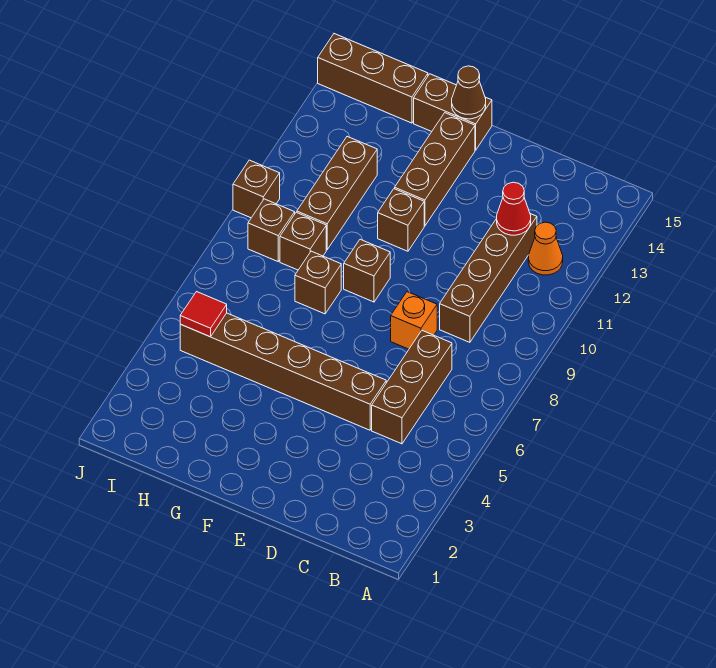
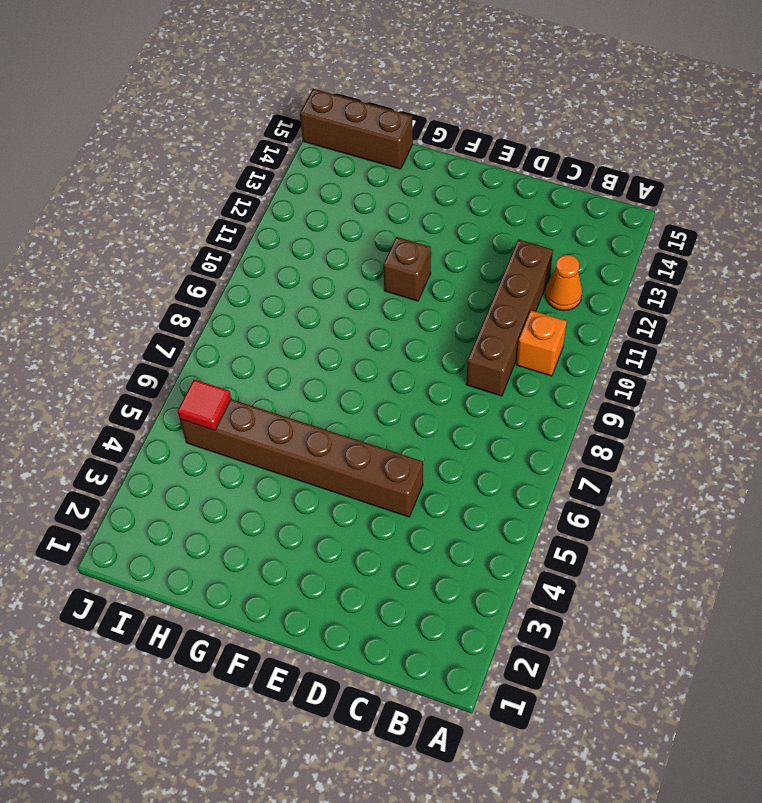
orange 1x1 brick [516,310,567,376] -> orange 1x1 brick moved to [391,292,437,349]
none -> brown 1x3 brick [372,331,452,444]
none -> brown 1x1 brick [344,239,390,302]
none -> brown 1x3 brick [395,113,475,226]

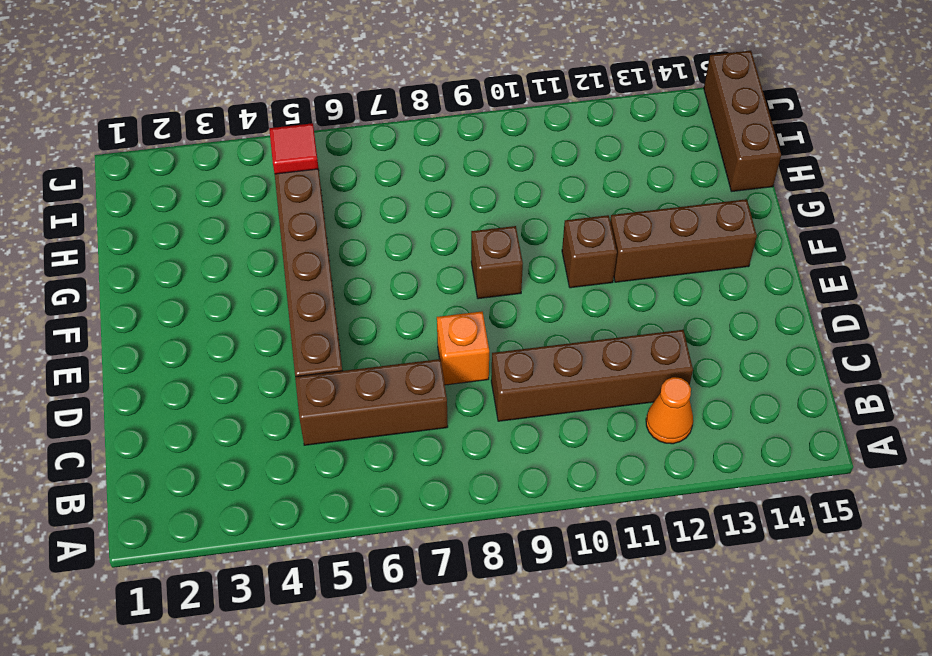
none -> brown 1x2 brick [414,74,492,150]
none -> brown 1x1 brick [295,251,341,314]
none -> brown 1x1 brick [280,212,326,270]

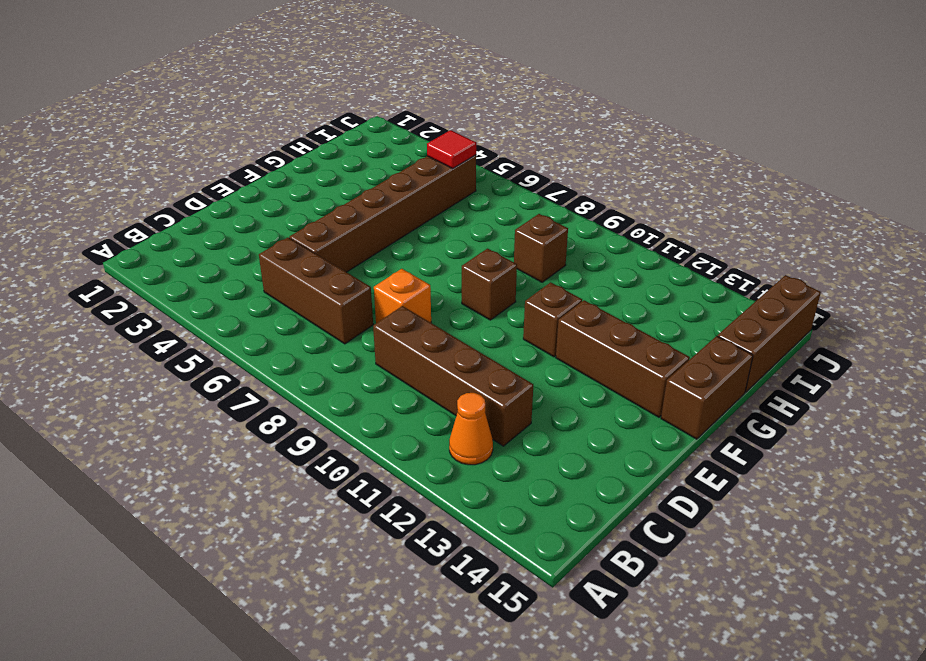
none -> brown 1x1 brick [295,251,341,314]
none -> brown 1x3 brick [297,137,377,250]
none -> brown 1x1 brick [248,199,295,261]

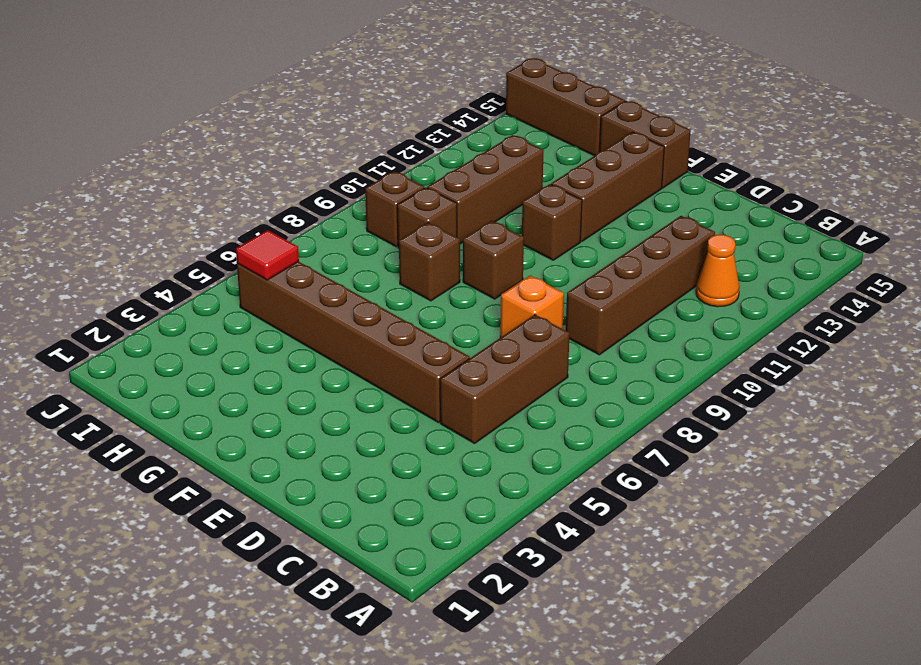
none -> brown 1x1 brick [233,160,280,218]
none -> red 1x1 cone [497,182,531,235]
none -> brown 1x1 cone [452,66,486,119]

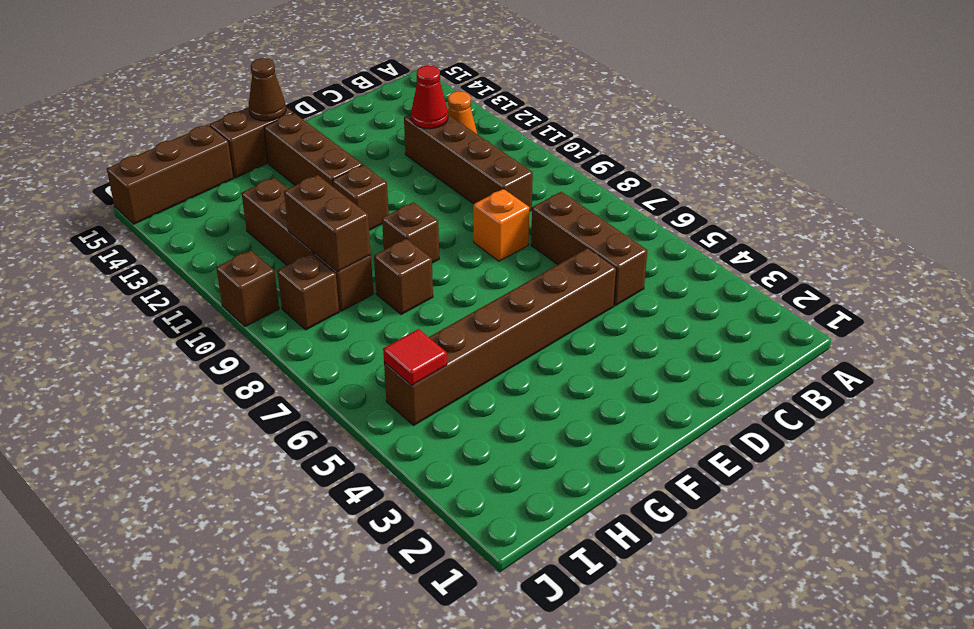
brown 1x2 brick [284,175,371,272] -> none

